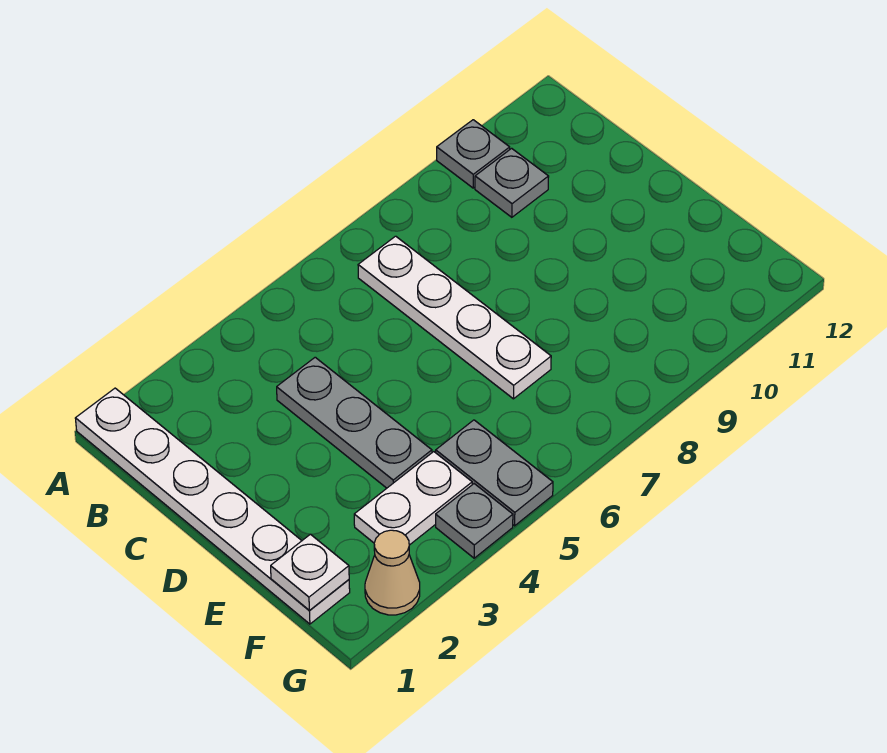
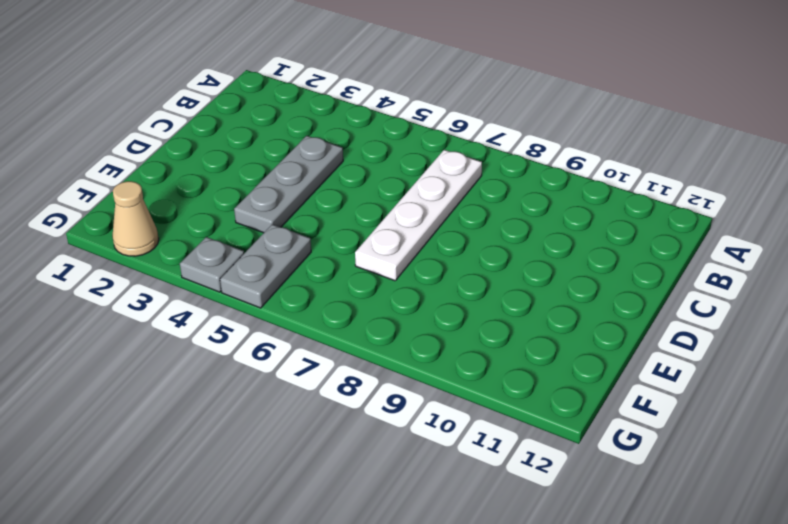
none -> white 1x6 plate [75,388,350,624]
none -> grey 1x1 plate [437,120,510,188]

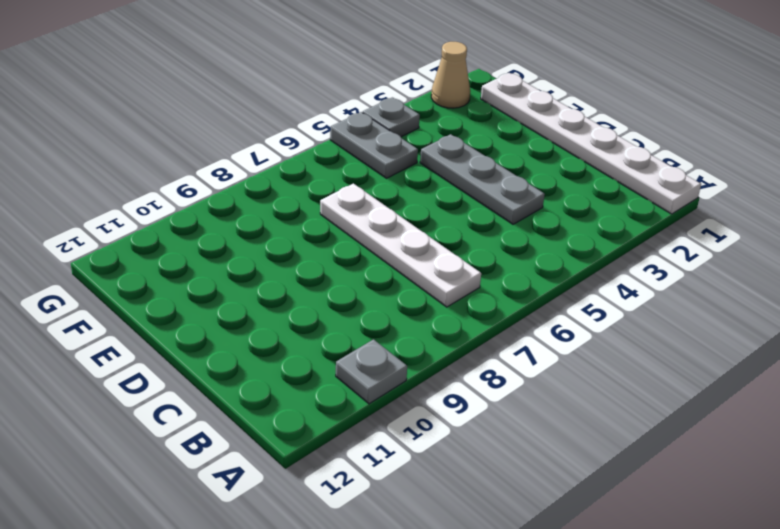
none -> grey 1x1 plate [475,148,549,217]
none -> white 1x2 plate [354,452,472,545]

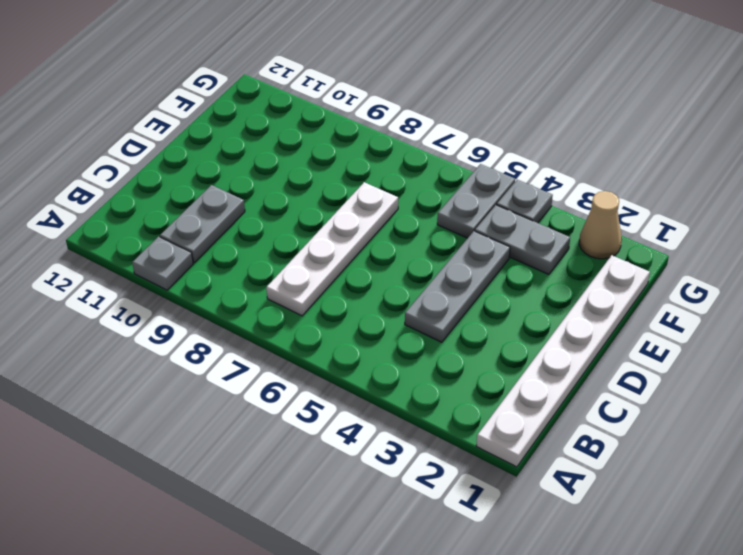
grey 1x2 plate [160,185,245,263] -> grey 1x1 plate [475,148,549,217]
grey 1x2 plate [475,205,570,275] -> white 1x2 plate [354,452,472,545]
none -> white 1x1 plate [271,534,349,611]

